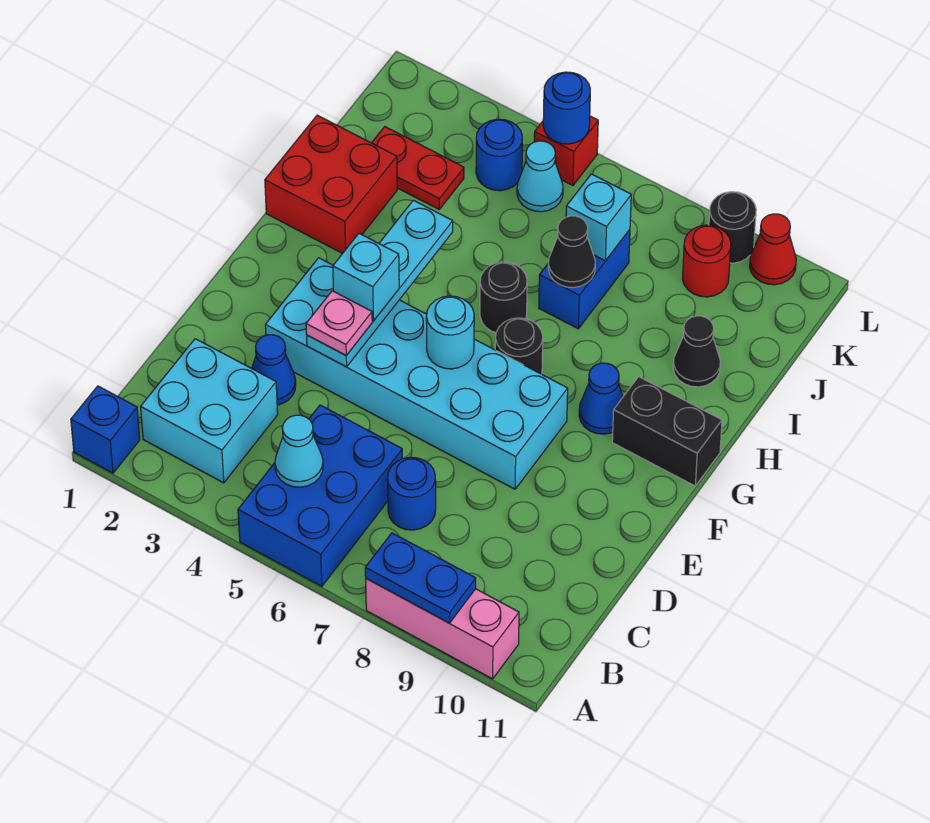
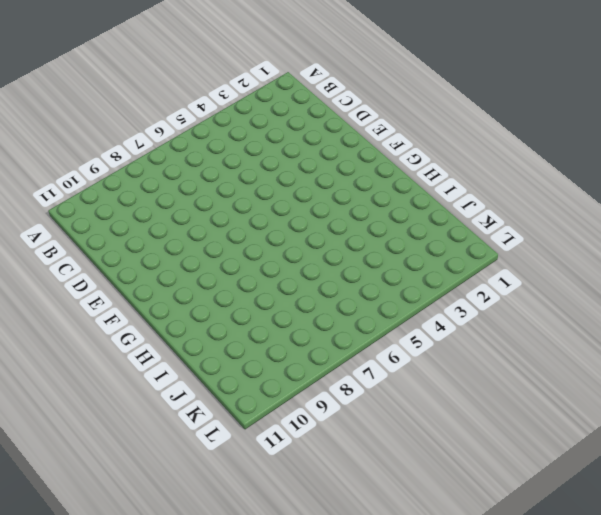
none -> blue 1x1 brick [71,386,140,473]
none -> blue 2x3 brick [238,405,403,586]
none -> pink 1x3 brick [366,579,519,679]
none -> cyan 2x2 brick [141,339,278,483]

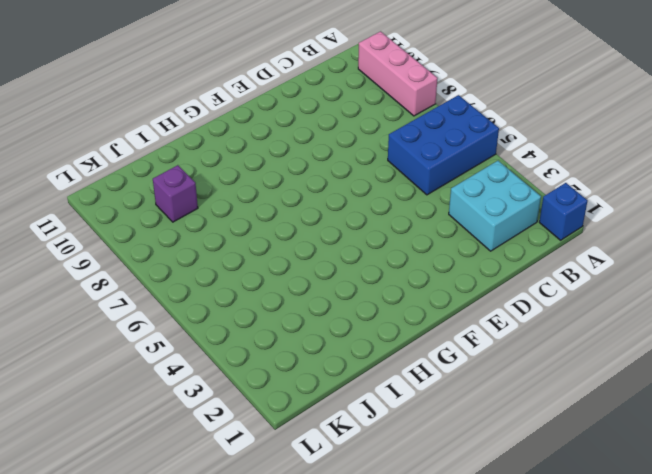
purple 1x1 brick [153,165,198,222] -> none
none -> blue 1x1 round brick [387,457,436,530]
none -> blue 1x1 cone [252,335,296,405]
none -> cyan 2x6 brick [265,258,568,489]
none -> black 1x1 round brick [495,318,543,374]

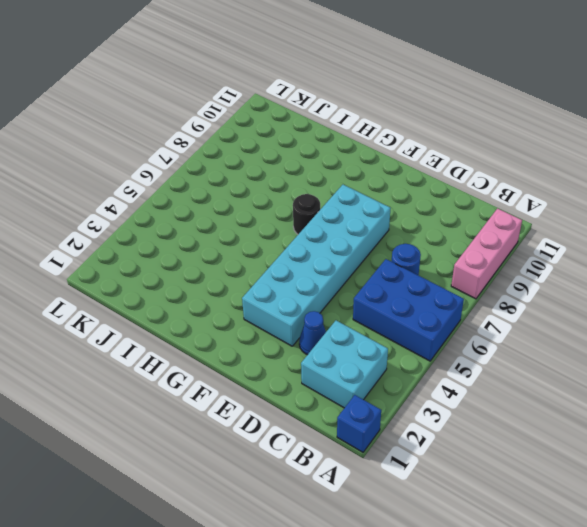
none -> blue 1x1 cone [579,363,623,434]
none -> black 1x2 brick [612,377,722,486]
none -> red 2x2 brick [265,115,397,254]
none -> black 1x1 round brick [480,262,527,333]

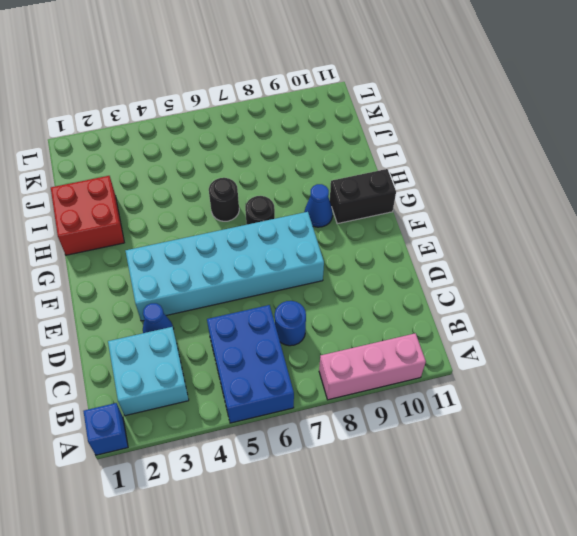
none -> blue 1x2 brick [539,230,630,329]
none -> black 1x1 cone [673,316,720,387]
none -> red 1x2 plate [372,127,464,209]
none -> blue 1x1 round brick [476,119,522,191]

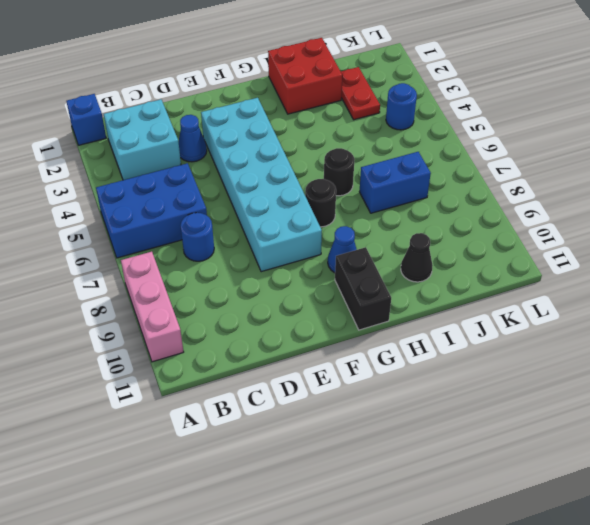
none -> cyan 1x1 cone [517,141,563,212]
none -> red 1x1 round brick [683,225,731,297]
none -> red 1x1 brick [534,116,598,185]
none -> black 1x1 round brick [709,192,756,263]

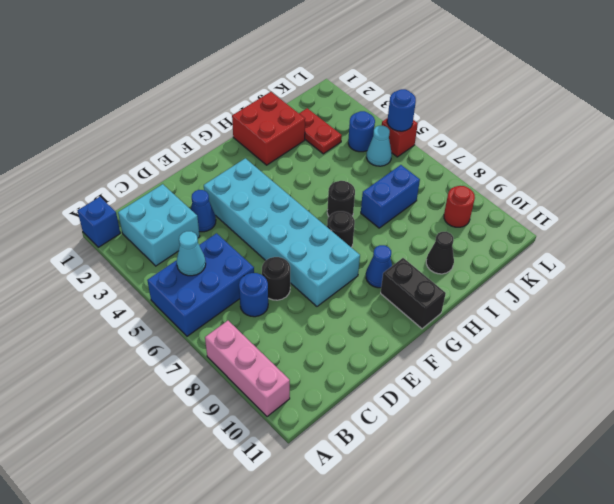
black 1x1 round brick [262,257,290,300] -> black 1x1 round brick moved to [709,192,756,263]
none -> red 1x1 cone [750,214,796,285]
none -> blue 1x2 plate [365,533,476,623]
none -> cyan 1x4 plate [307,200,453,367]
none -> cyan 1x1 round brick [426,296,474,369]

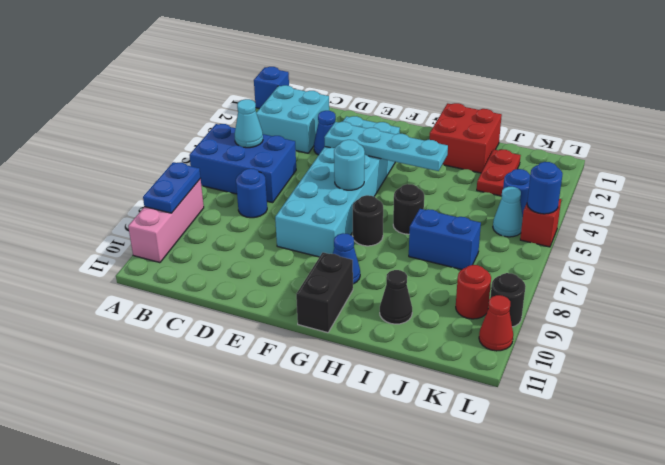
none -> black 1x1 cone [548,216,595,288]
none -> cyan 1x1 brick [566,174,631,261]
none -> pink 1x1 plate [306,291,372,355]
none -> cyan 1x1 brick [333,234,399,321]

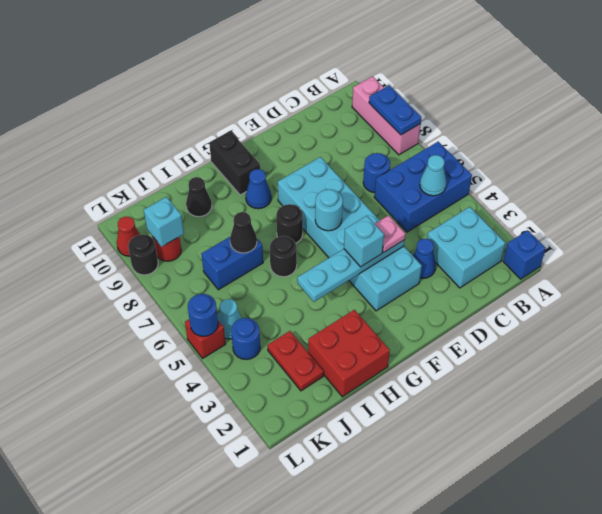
cyan 1x1 brick [144,197,184,247] -> cyan 1x1 brick moved to [566,174,631,261]

